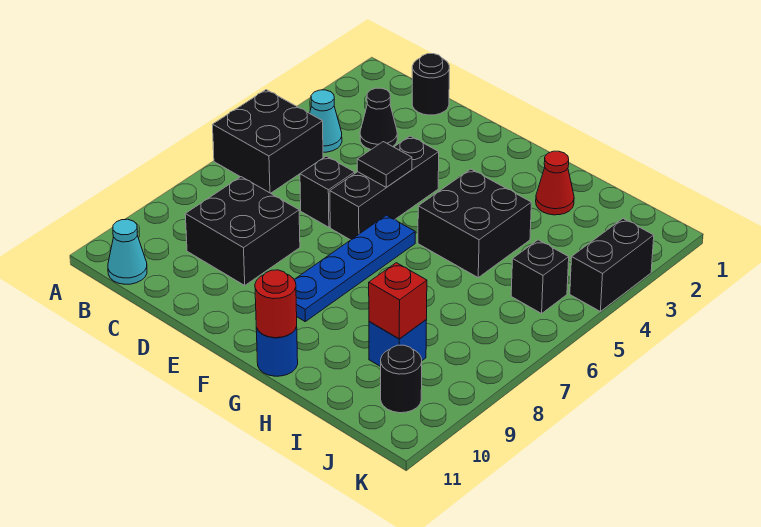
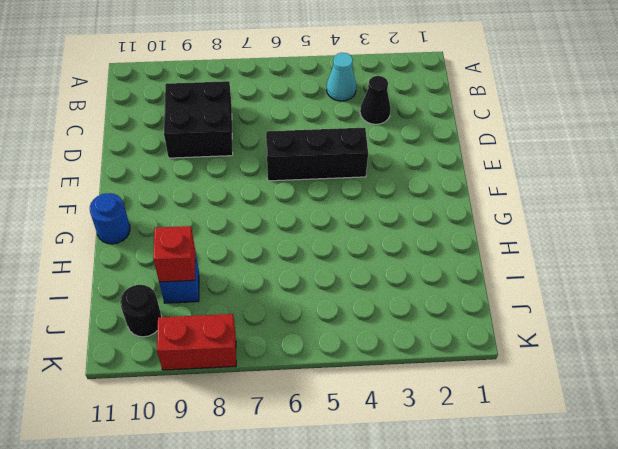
red 1x2 brick [157,314,236,370] -> none
none -> black 2x2 brick [212,90,323,193]
none -> cyan 1x1 cone [108,219,147,284]
none -> black 1x1 round brick [412,54,450,115]

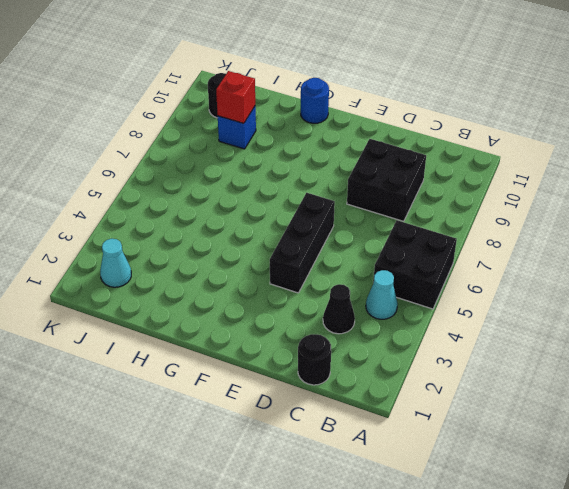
cyan 1x1 cone [100,239,131,287] -> cyan 1x1 cone moved to [108,219,147,284]
none -> black 1x1 brick [300,156,355,227]
none -> blue 1x4 plate [294,215,415,322]
none -> black 2x2 brick [418,169,531,277]

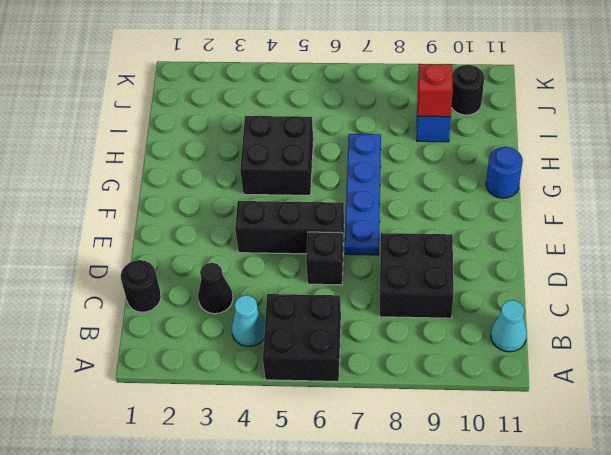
blue 1x4 plate [345,134,381,255] -> blue 1x4 plate turned to [294,215,415,322]
none -> red 1x1 cone [536,151,574,215]
none -> black 1x1 brick [511,240,569,313]
none -> black 1x2 brick [570,219,654,311]

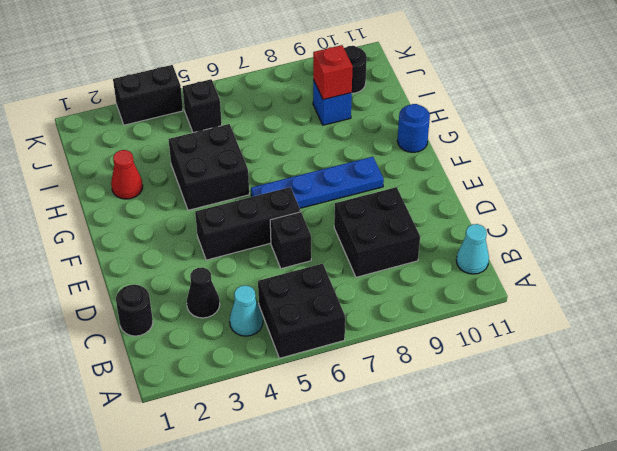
none -> black 1x1 tile [357,142,412,187]
none -> red 1x1 round brick [255,270,297,338]

